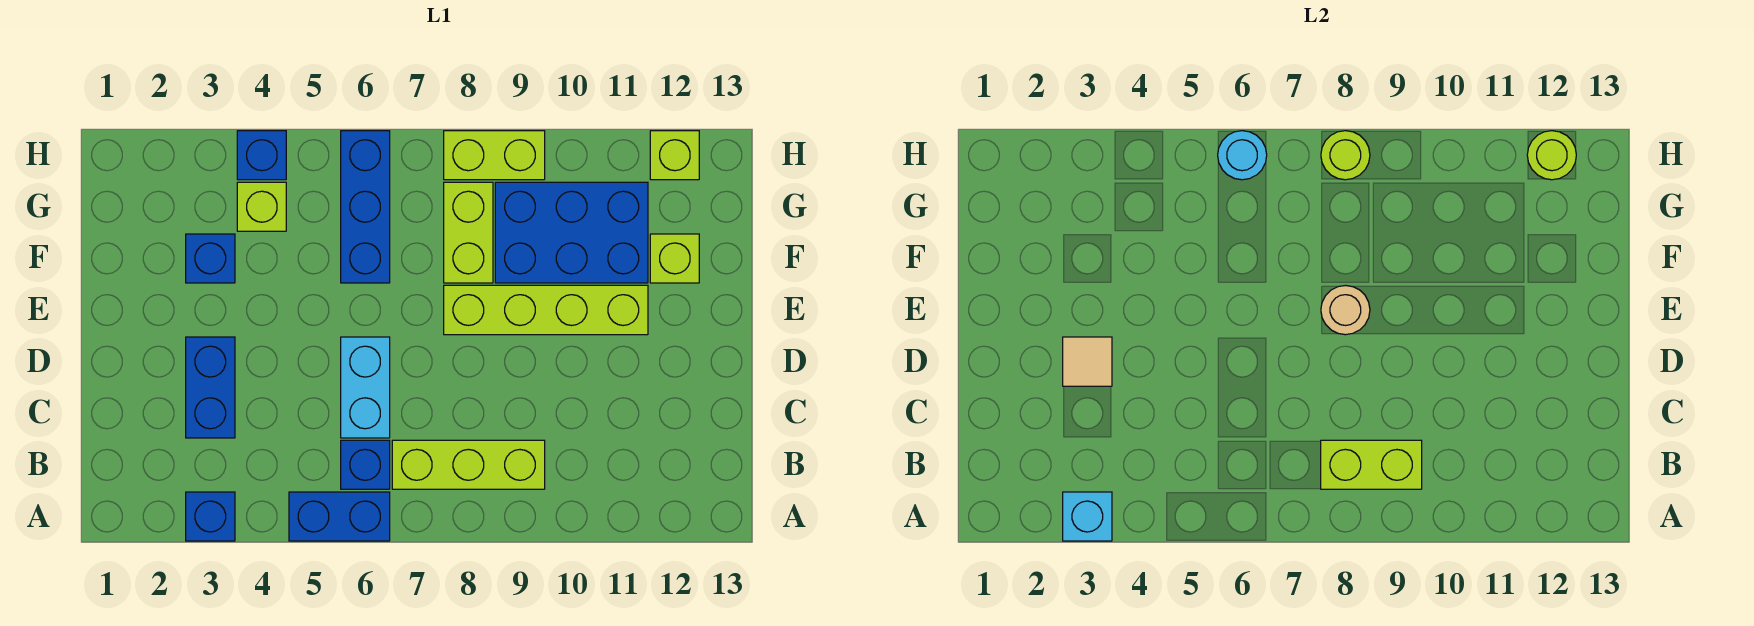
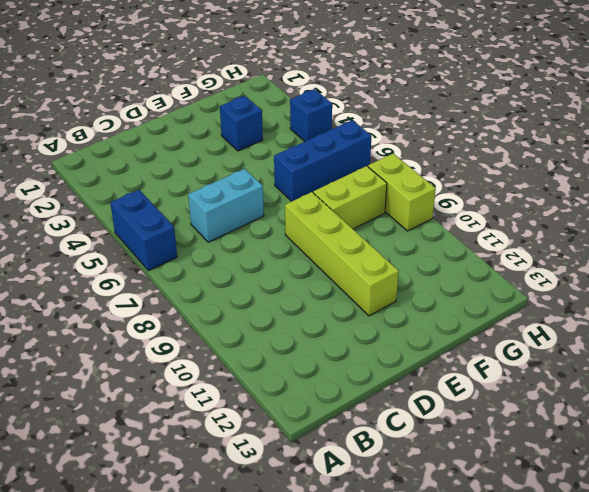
none -> blue 1x1 brick [186,492,235,541]
none -> blue 1x1 brick [341,440,390,489]
none -> lime 1x3 brick [392,440,545,489]

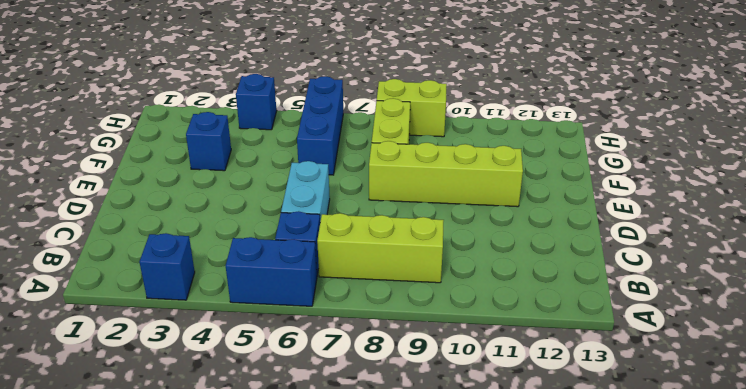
none -> blue 1x2 brick [186,337,235,438]
none -> blue 2x3 brick [495,182,648,283]
none -> lime 1x1 brick [650,234,699,283]

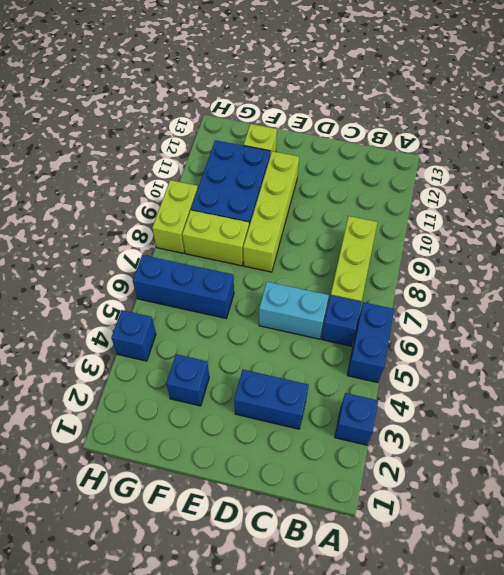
none -> lime 1x1 brick [237,182,286,231]
none -> lime 1x1 brick [650,131,699,180]
none -> cyan 1x1 brick [1063,492,1112,541]

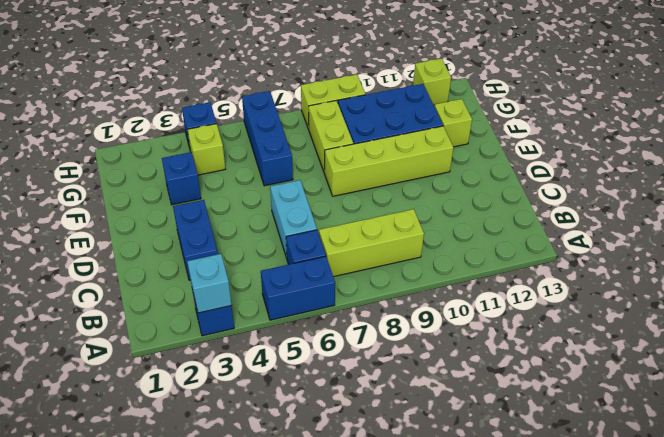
none -> lime 1x2 brick [1321,440,1422,489]
none -> tan 1x1 tile [1063,337,1112,386]
none -> tan 1x1 round brick [1321,286,1370,335]

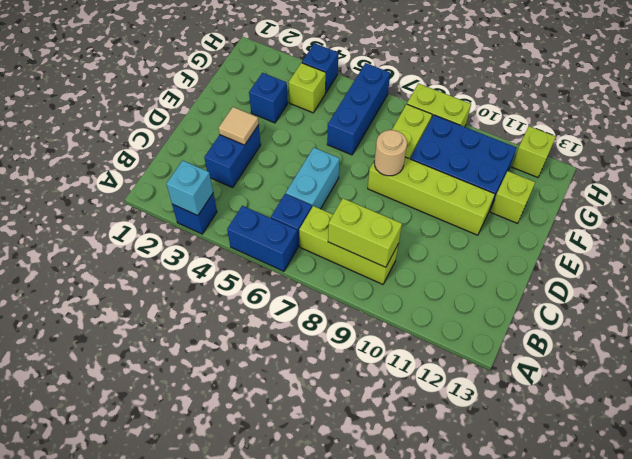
none -> cyan 1x1 round brick [1218,131,1267,180]
none -> lime 1x1 round brick [1321,131,1370,180]
none -> lime 1x1 round brick [1527,131,1576,180]

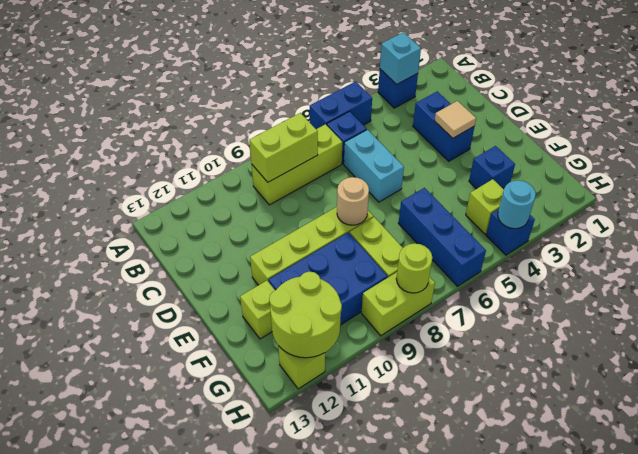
lime 2x2 round brick [269,272,342,358] -> lime 1x1 round brick [1527,131,1576,180]
cyan 1x1 round brick [498,180,536,229] -> cyan 1x1 round brick moved to [1218,131,1267,180]

